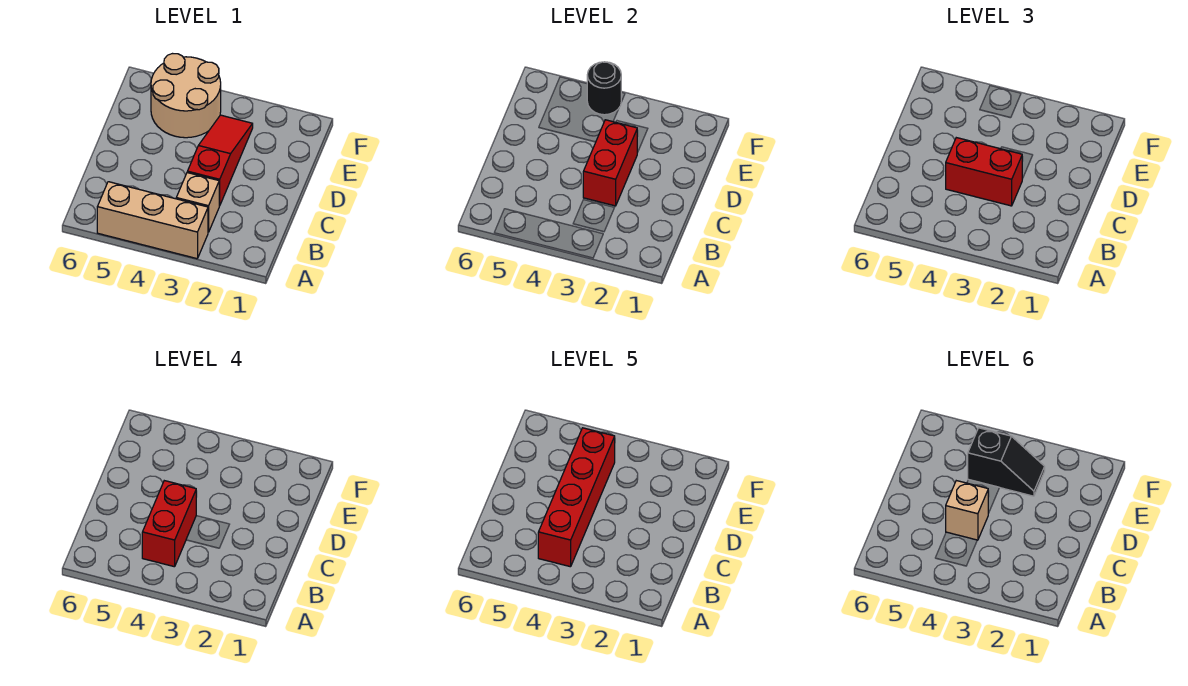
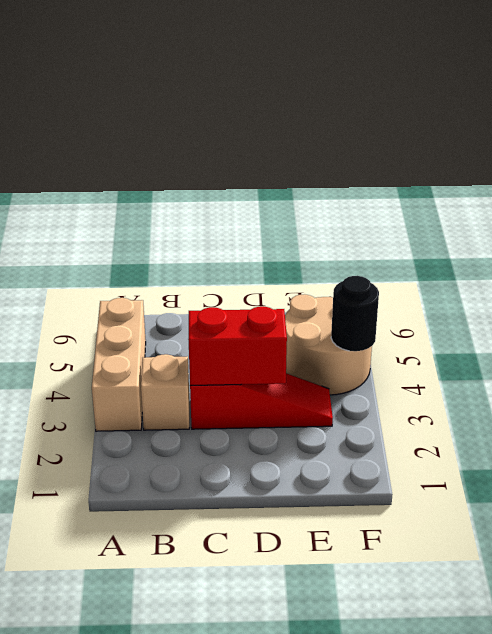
none -> red 1x2 brick [946,138,1022,206]
none -> red 1x2 brick [142,481,196,567]

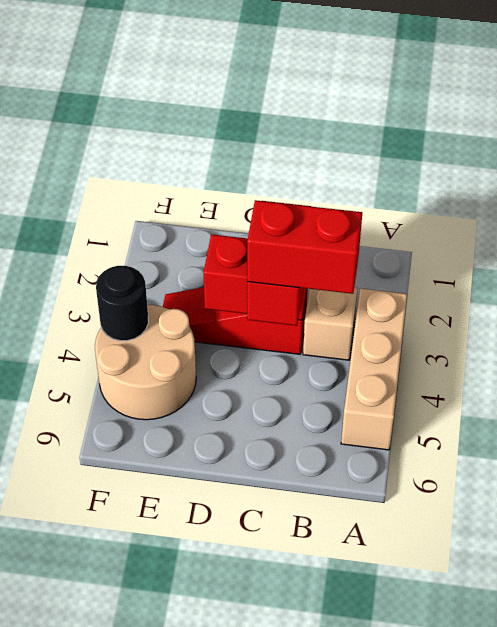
none -> red 1x4 brick [538,428,615,567]
none -> tan 1x1 brick [946,481,988,540]

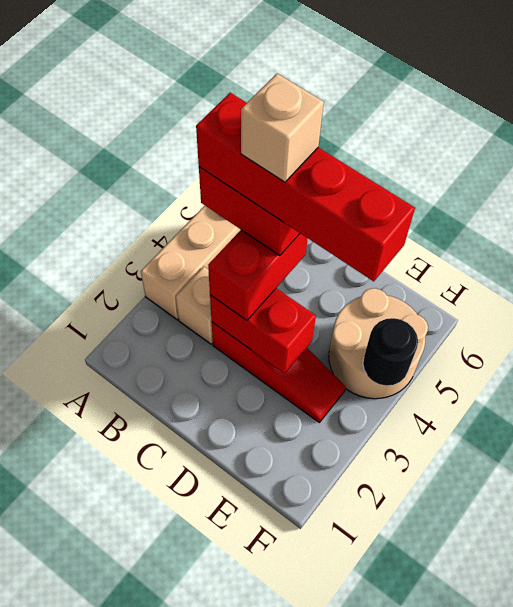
none -> black 1x2 slope [968,428,1045,496]

